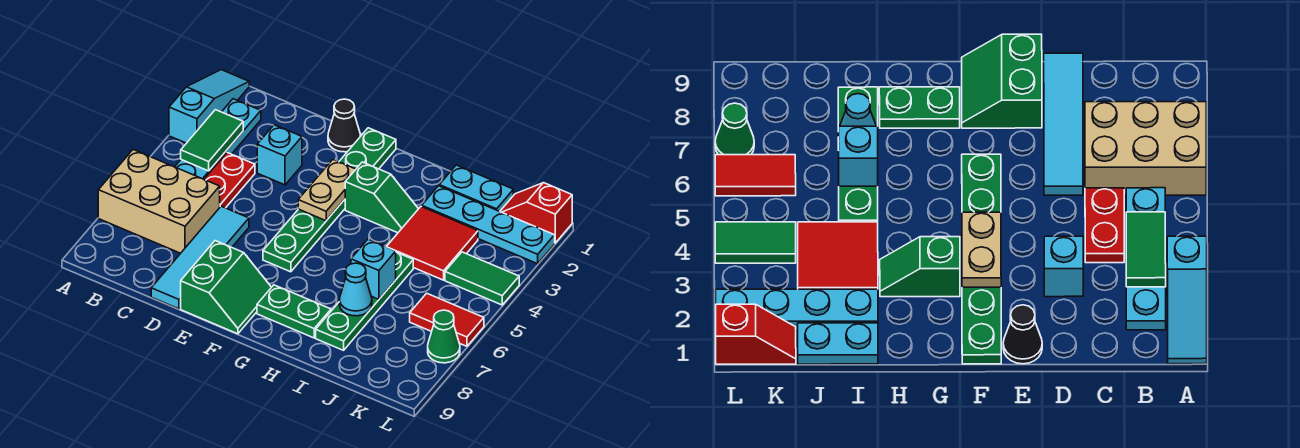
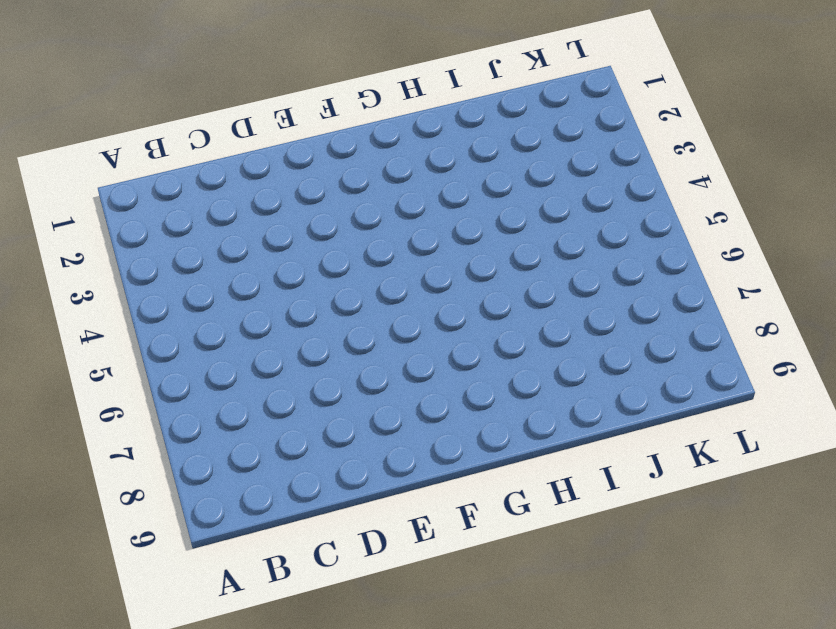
none -> cyan 1x3 slope [169,70,249,143]
none -> tan 2x3 brick [98,150,220,253]
none -> cyan 1x4 plate [175,99,261,179]

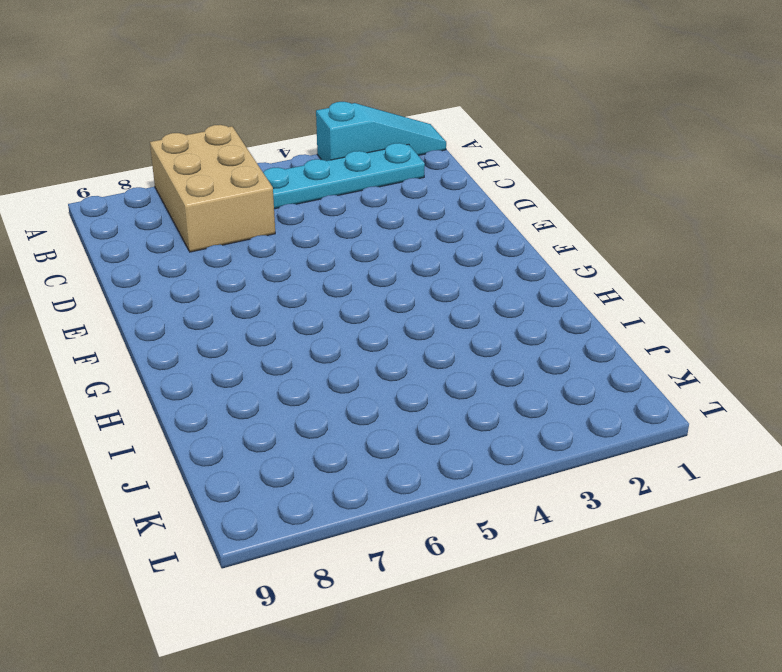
none -> red 1x2 plate [204,153,255,208]
none -> cyan 1x1 brick [257,125,302,185]
none -> cyan 1x4 tile [151,206,249,309]

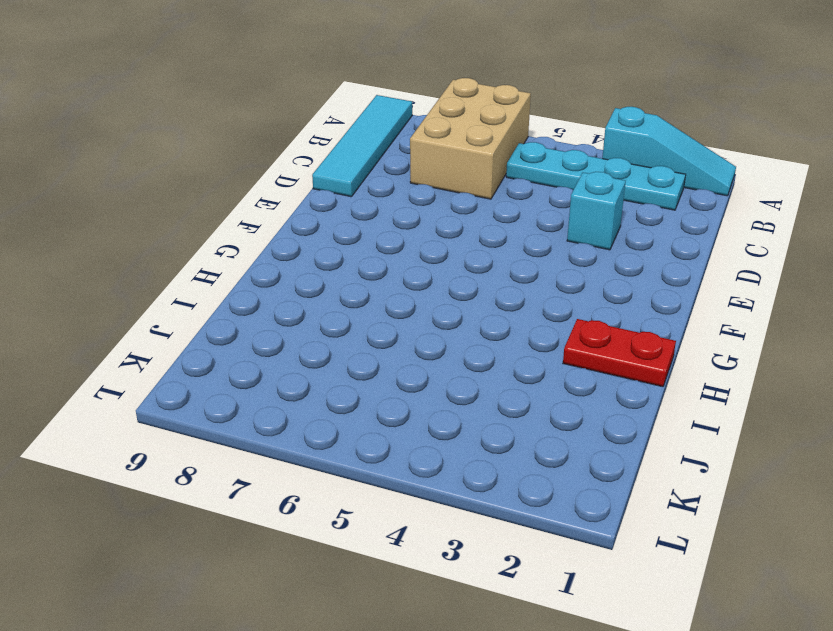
cyan 1x4 tile [312,95,412,197] -> cyan 1x4 tile turned to [151,206,249,309]
red 1x2 plate [563,319,676,387] -> red 1x2 plate moved to [204,153,255,208]
none -> black 1x1 cone [328,99,361,152]
none -> green 2x2 slope [181,241,271,334]
none -> green 1x6 plate [263,128,396,272]

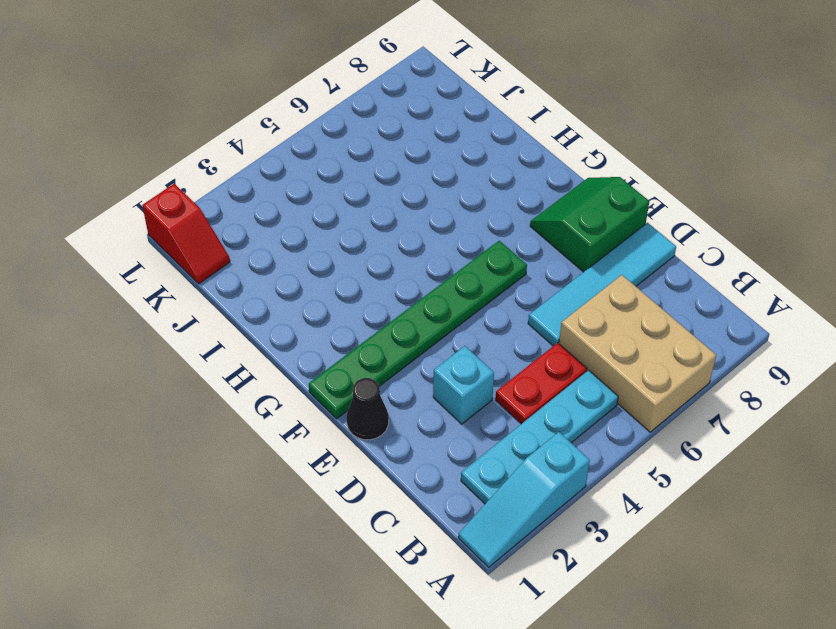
none -> green 1x2 slope [345,162,418,233]
none -> green 1x2 plate [257,285,331,338]
none -> cyan 1x2 plate [439,165,513,211]

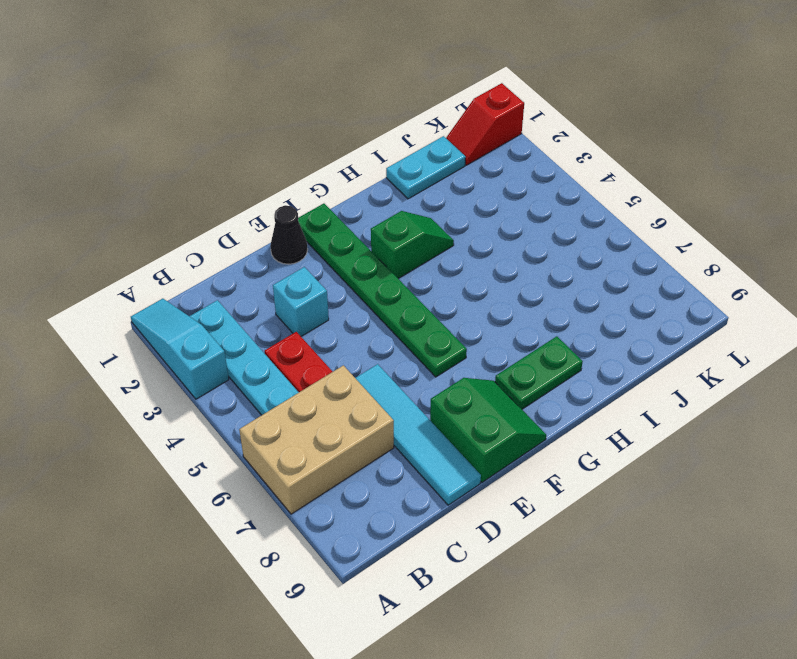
none -> cyan 1x4 plate [422,186,555,264]
none -> red 2x2 tile [386,206,478,280]
none -> green 1x4 plate [316,252,413,350]

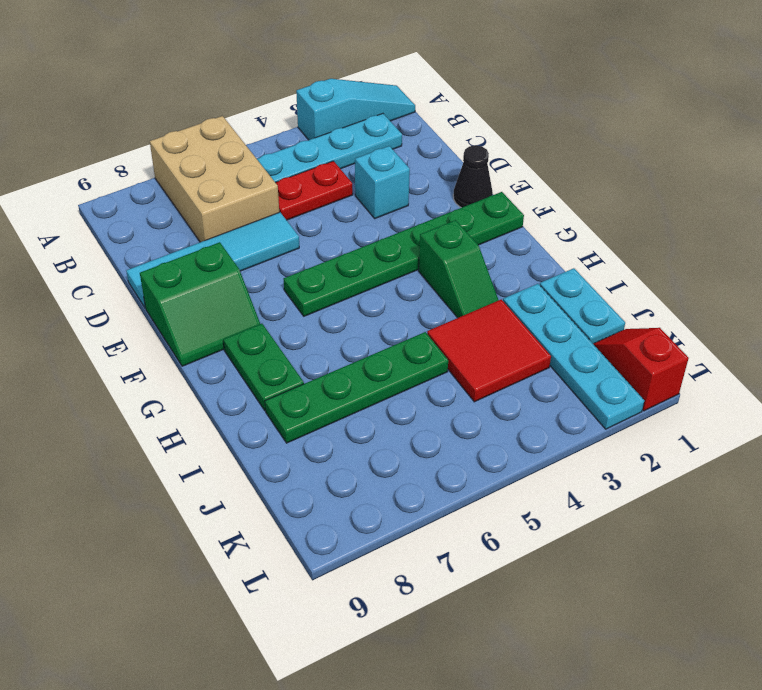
none -> green 1x2 tile [445,252,519,305]
none -> red 1x2 tile [410,293,484,346]
none -> green 1x1 cone [428,310,460,363]

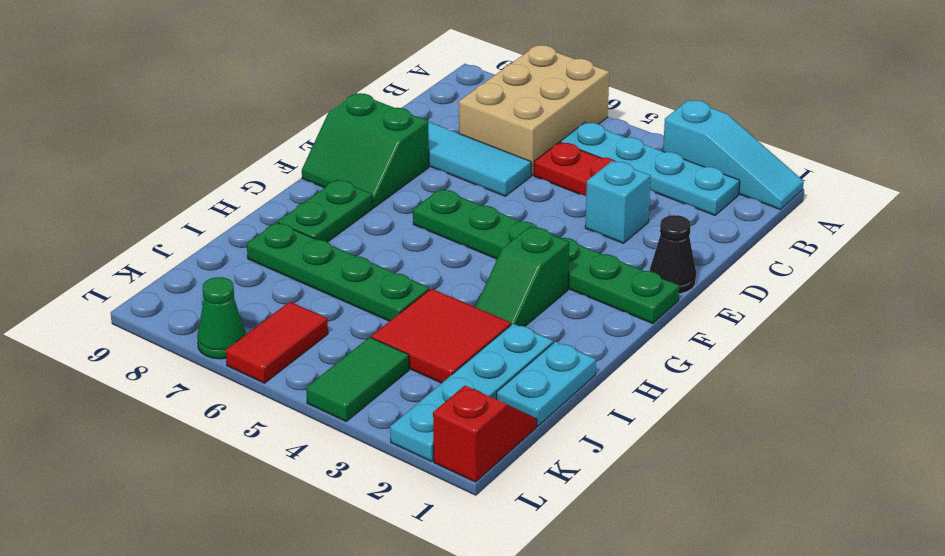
none -> green 1x2 tile [181,110,243,171]
none -> tan 1x2 plate [298,160,356,221]
none -> cyan 1x1 brick [351,239,396,299]

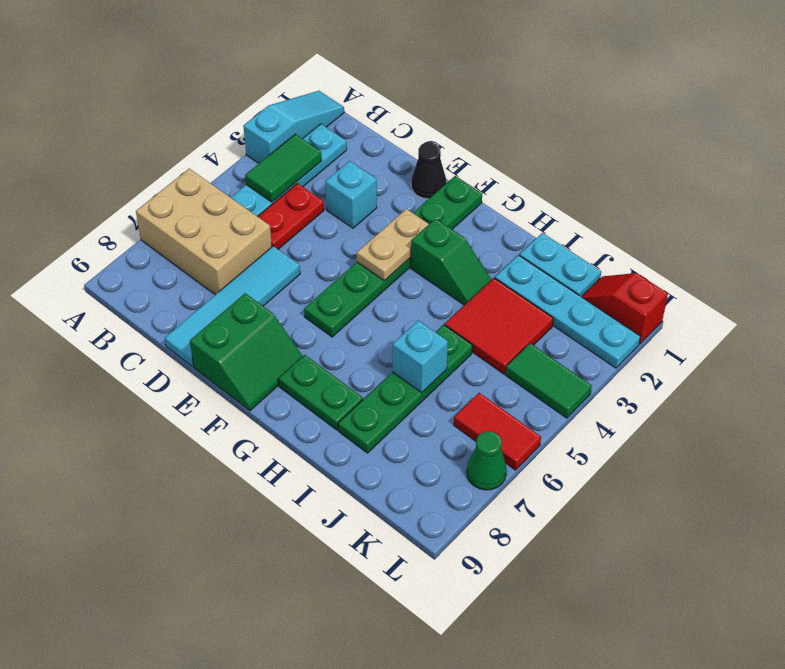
none -> cyan 1x1 cone [339,263,372,316]

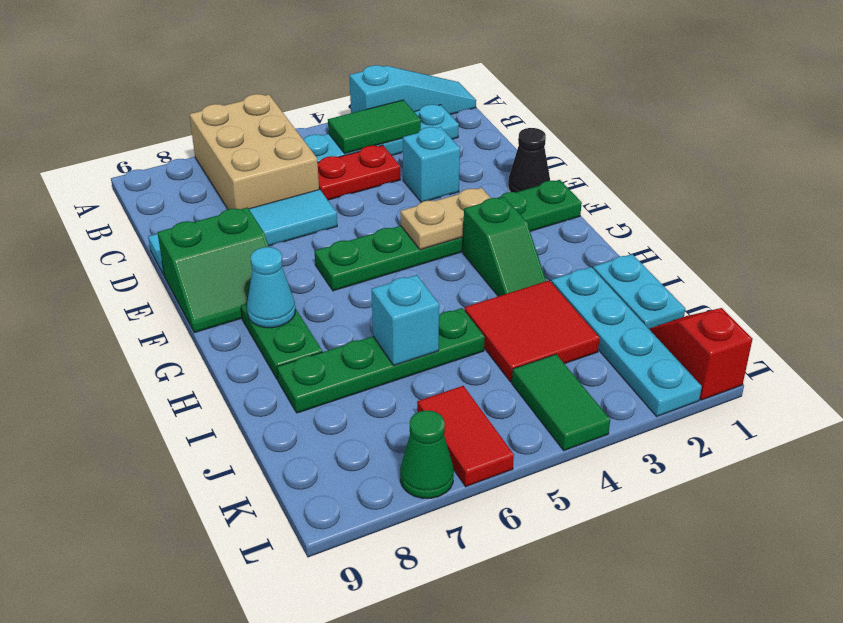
cyan 1x1 cone [247,247,295,328] -> cyan 1x1 cone moved to [339,263,372,316]

